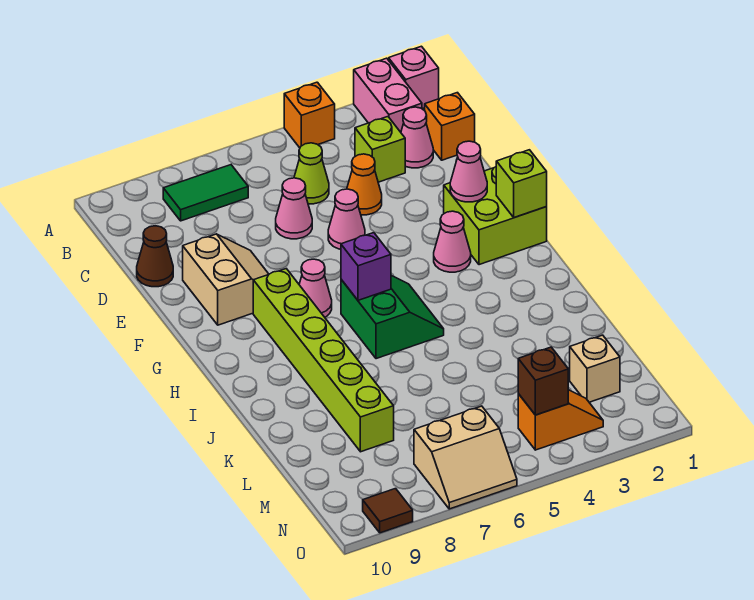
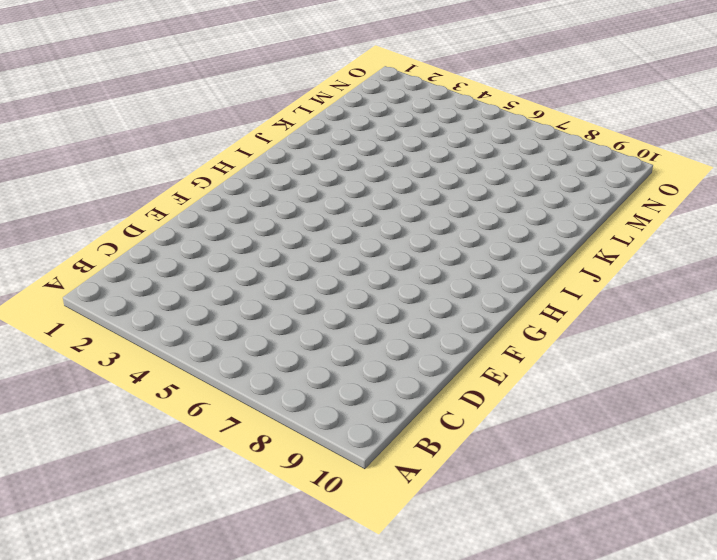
none -> pink 1x1 brick [389,46,439,109]
none -> pink 1x2 brick [354,58,422,132]
none -> orange 1x1 brick [284,82,335,148]

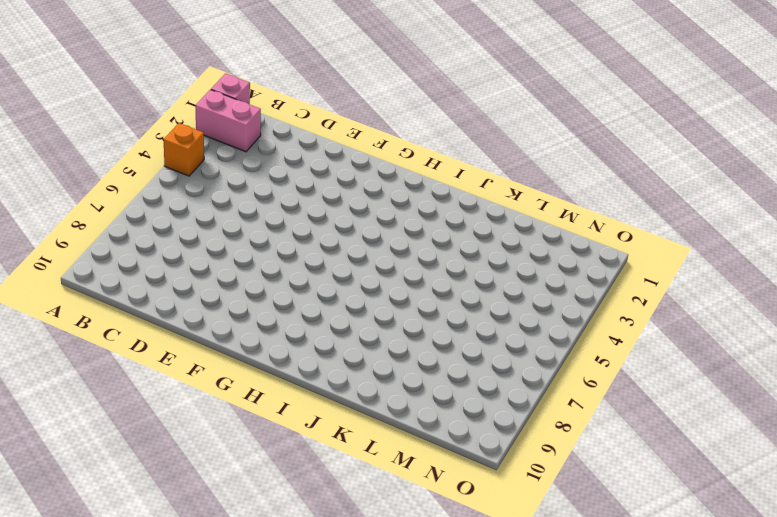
none -> green 1x2 tile [163,165,248,221]
none -> orange 1x1 brick [425,93,475,160]
none -> pink 1x1 cone [401,107,433,168]

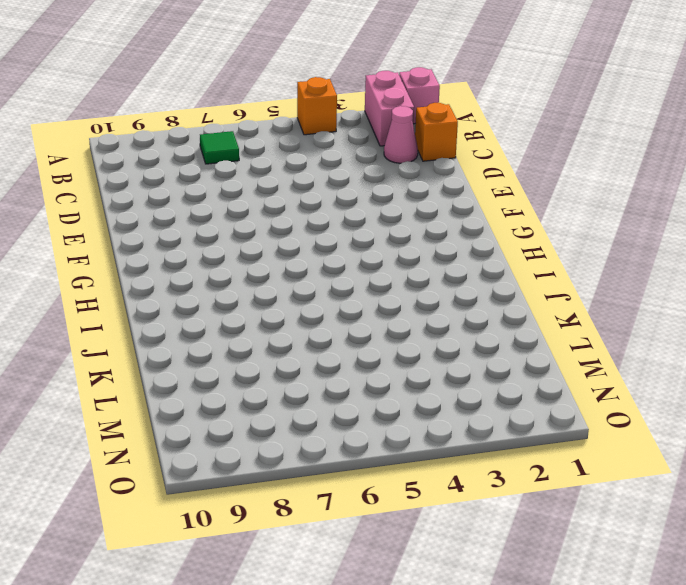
green 1x1 tile [200,131,239,164] -> green 1x2 tile [163,165,248,221]
none -> lime 1x1 brick [355,117,405,182]
none -> lime 1x1 cone [294,143,329,204]
none -> orange 1x1 cone [347,154,382,215]

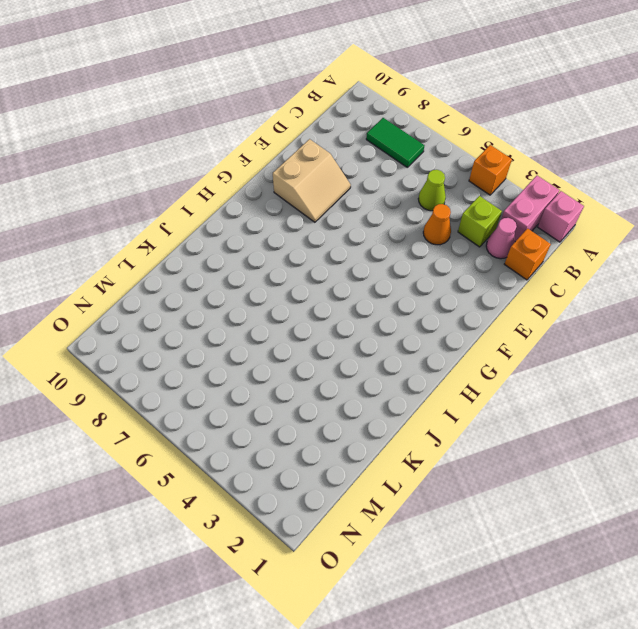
none -> pink 1x1 cone [276,178,312,239]
none -> brown 1x1 cone [137,226,173,287]
none -> pink 1x1 cone [328,189,365,249]

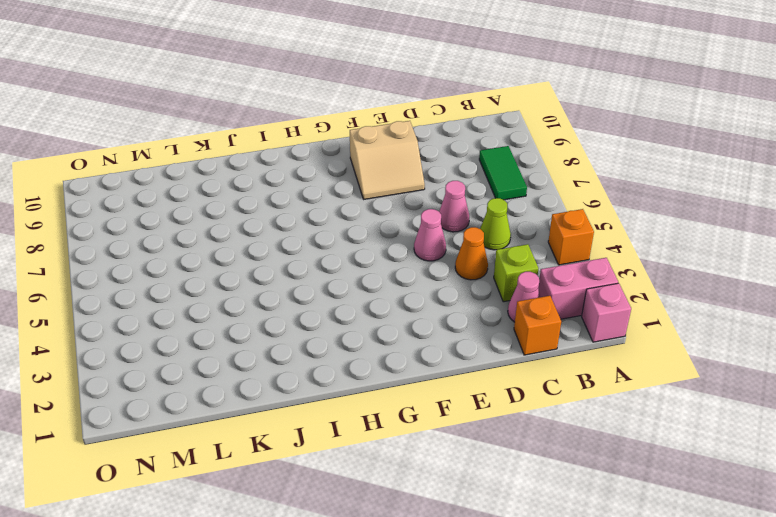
none -> brown 1x1 cone [137,226,173,287]
none -> lime 2x2 brick [444,167,547,265]
none -> pink 1x1 cone [434,211,471,272]

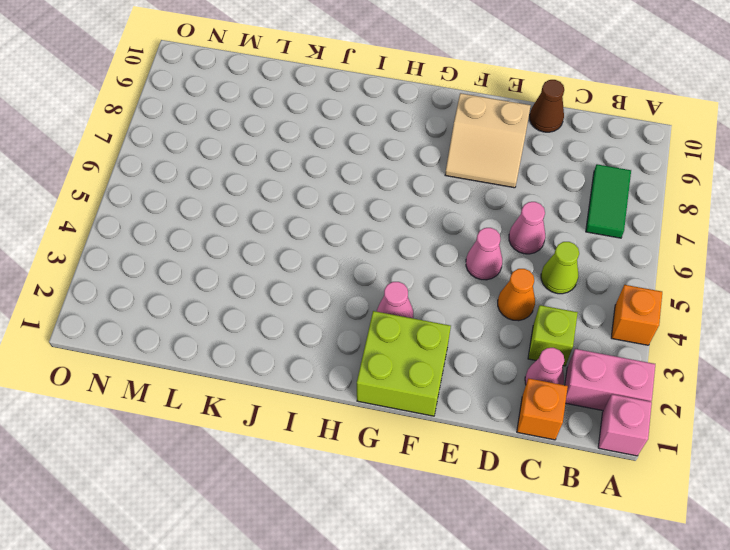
none -> pink 1x1 cone [299,259,332,317]
none -> lime 1x6 brick [253,269,394,452]
none -> green 2x2 slope [341,276,444,359]

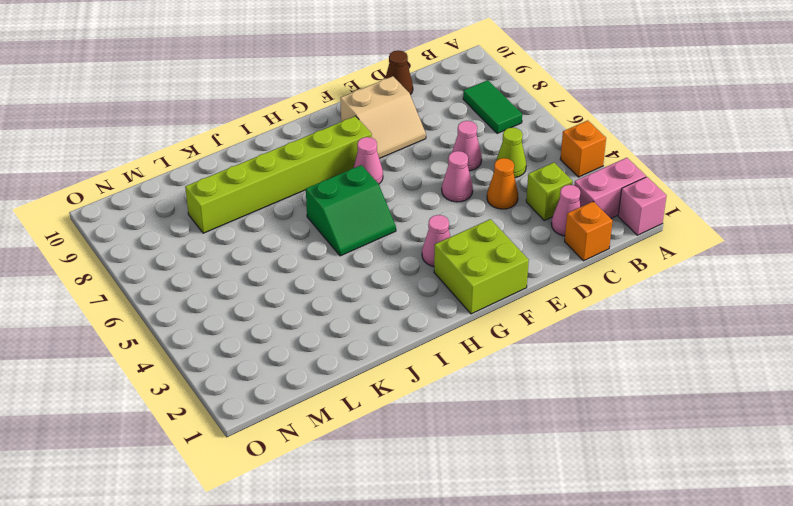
none -> tan 1x1 brick [570,335,620,402]
none -> orange 1x2 slope [518,390,603,450]
none -> tan 2x2 slope [414,406,517,509]

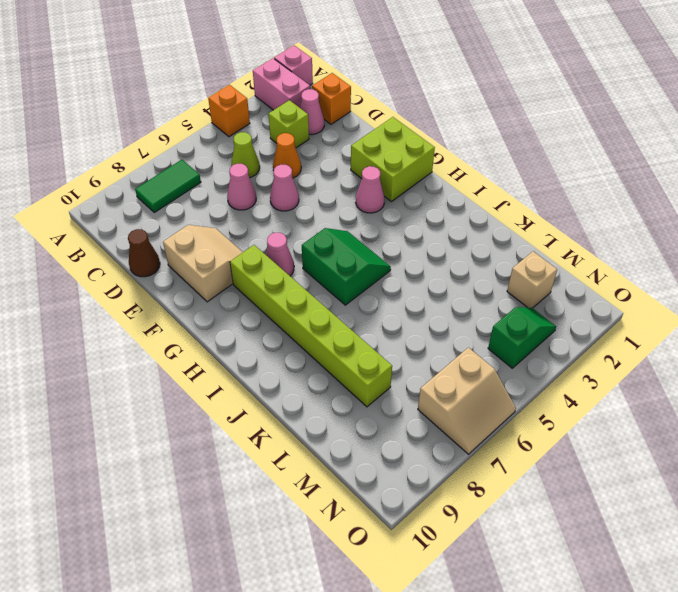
green 1x2 slope [488,307,556,368] -> orange 1x2 slope [518,390,603,450]
none -> brown 1x1 tile [363,489,413,533]
none -> pink 1x1 cone [450,141,487,202]
none -> lime 1x1 brick [496,150,547,218]

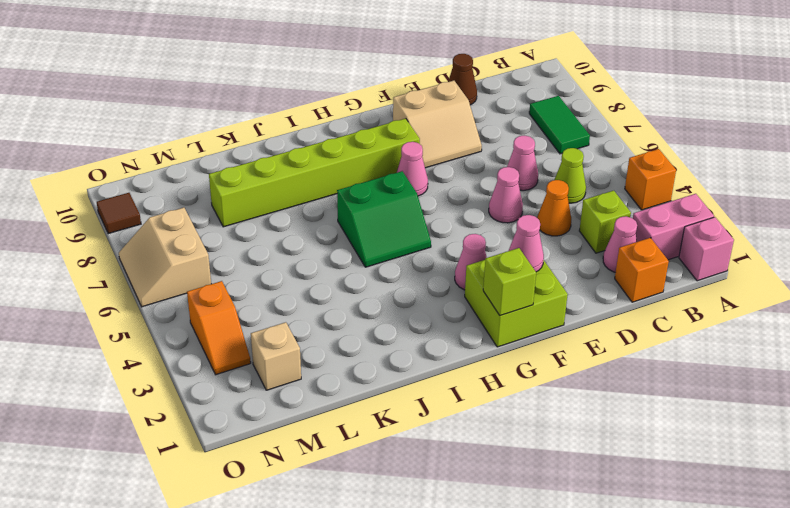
none -> purple 1x1 brick [341,233,391,300]
none -> brown 1x1 brick [518,347,568,415]

